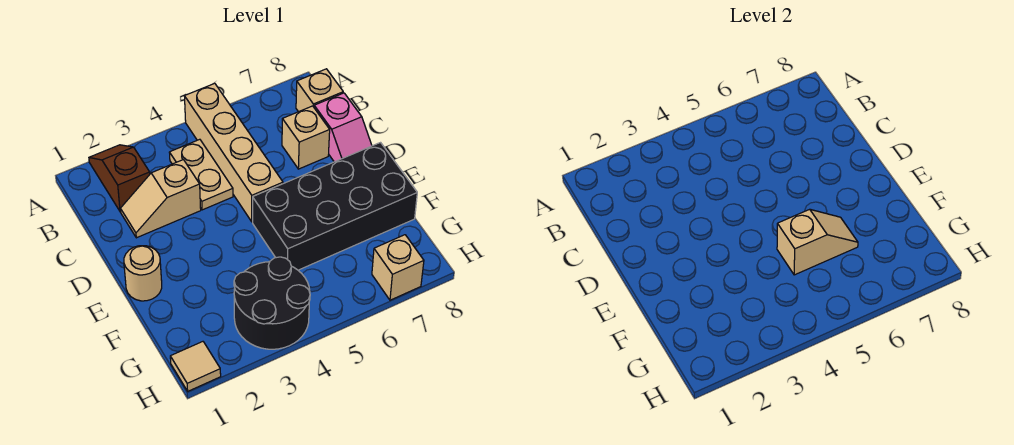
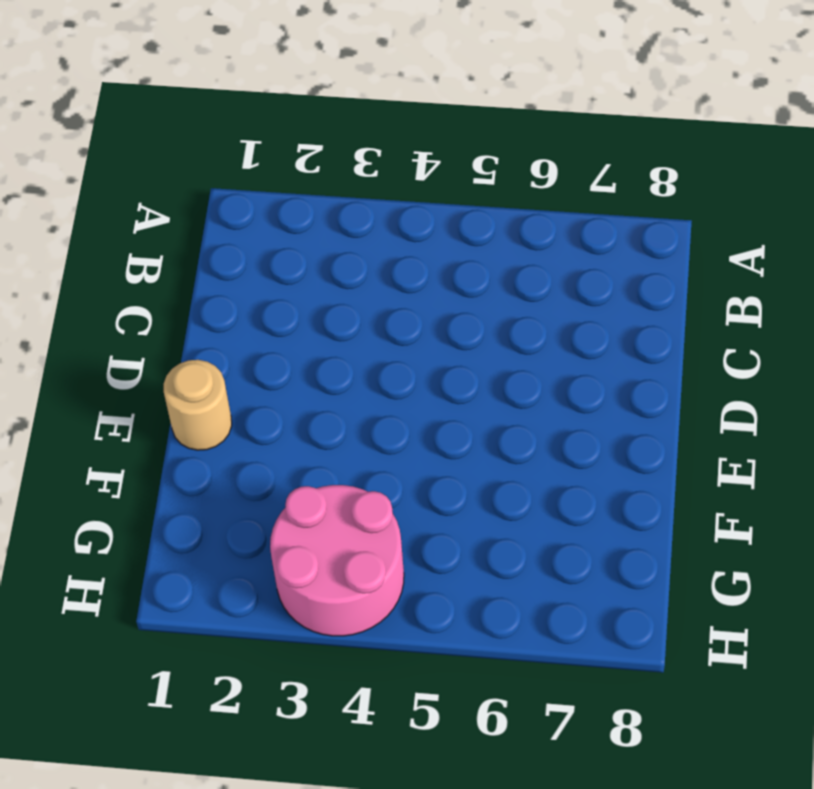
pink 2x2 round brick [270,485,404,636] -> black 2x2 round brick [234,257,310,349]
none -> brown 1x2 slope [89,145,150,212]
none -> tan 1x4 brick [184,83,283,222]
none -> tan 1x2 plate [169,139,233,210]

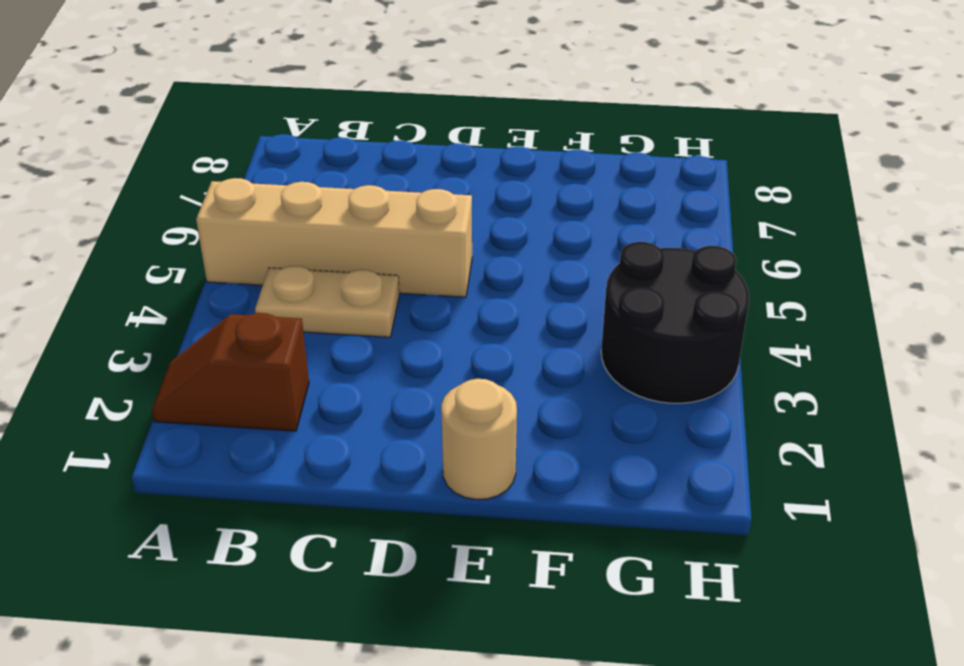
none -> tan 1x1 brick [296,69,343,112]
none -> tan 1x2 slope [121,160,201,238]
none -> tan 1x1 brick [282,106,330,169]

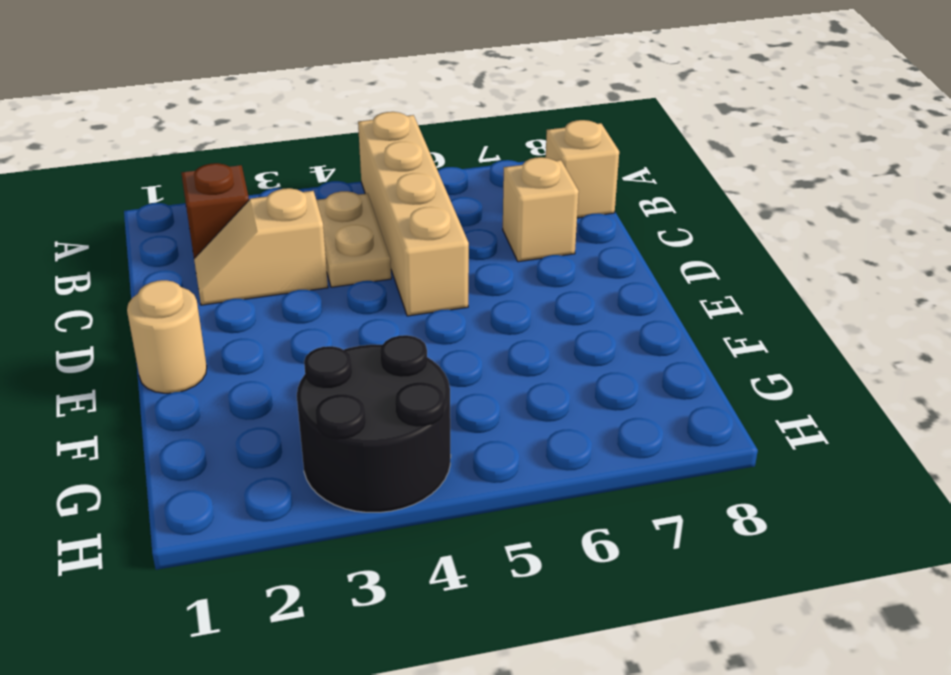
none -> pink 1x2 slope [314,93,372,162]
none -> black 2x4 brick [253,143,417,270]
none -> tan 1x1 tile [170,342,221,391]

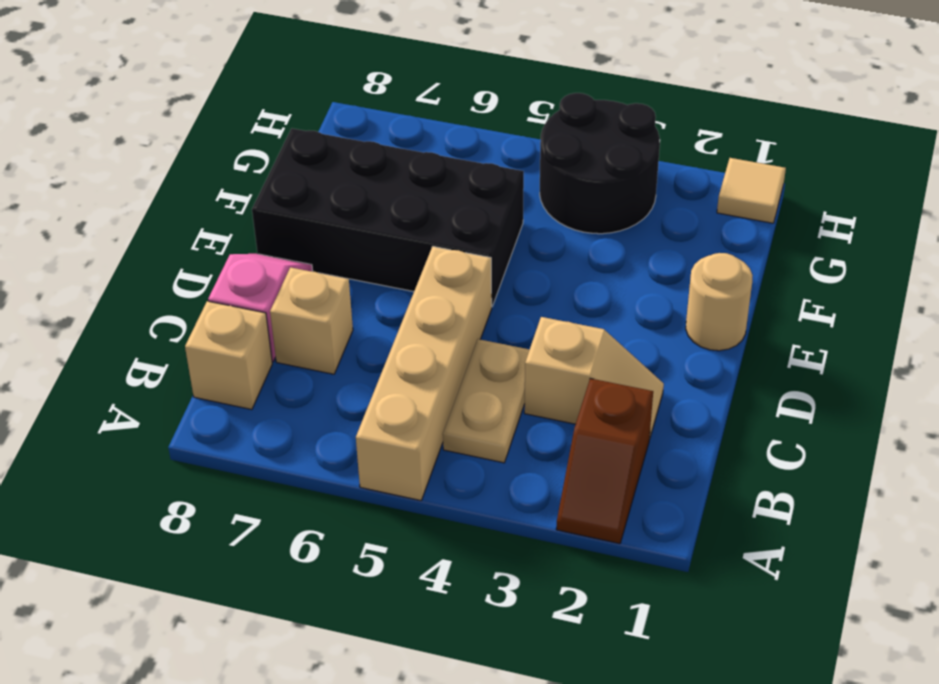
none -> tan 1x1 brick [372,235,424,300]
none -> tan 1x2 slope [777,209,858,275]

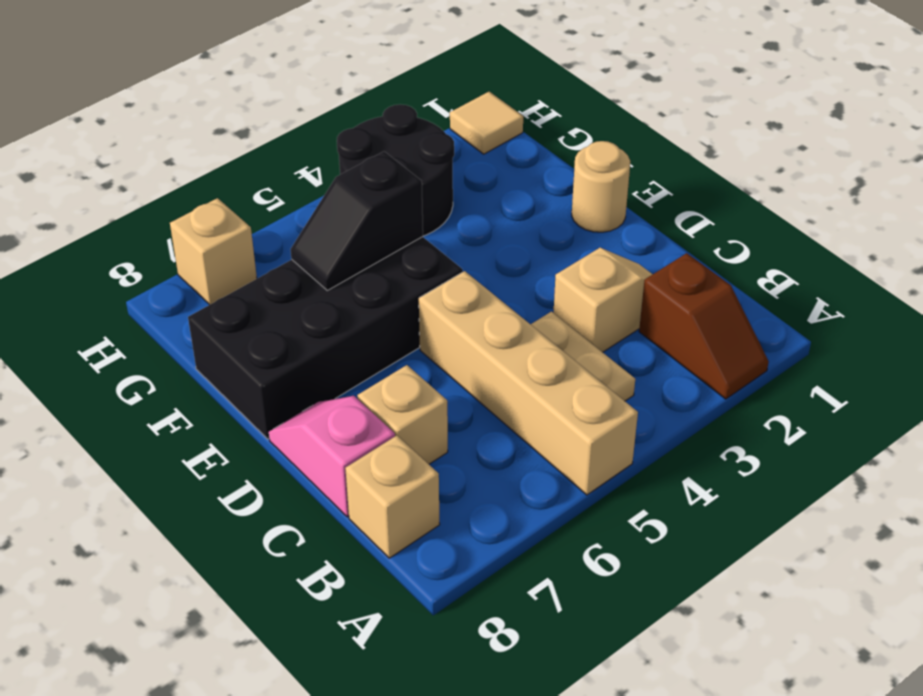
black 1x2 slope [290,152,423,290] -> tan 1x2 slope [777,209,858,275]

